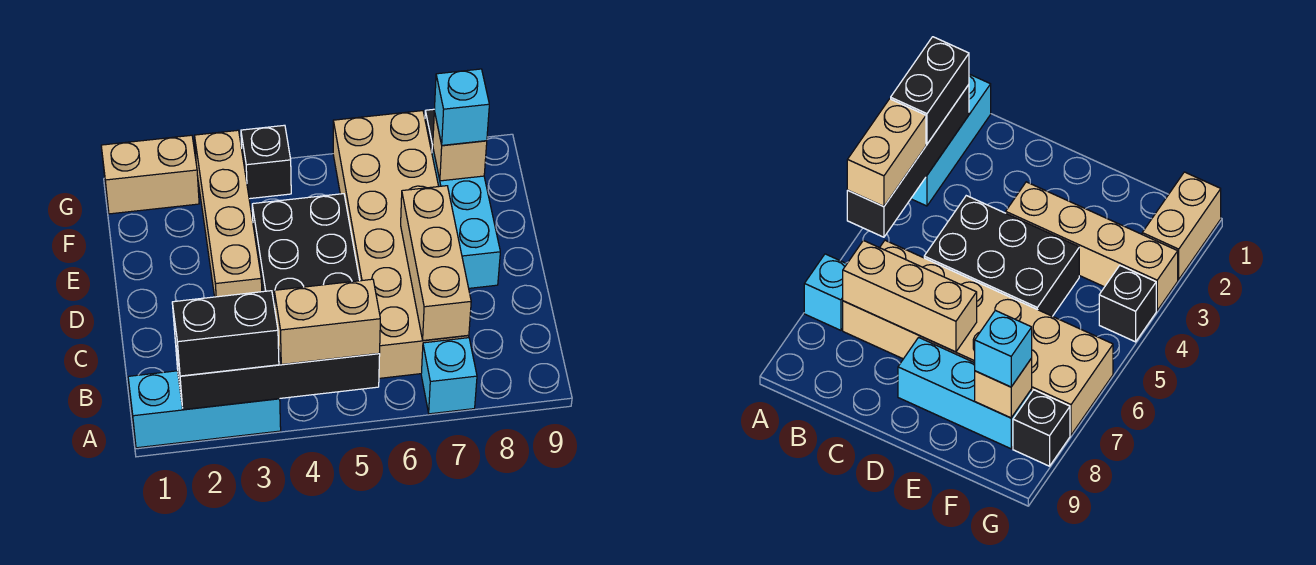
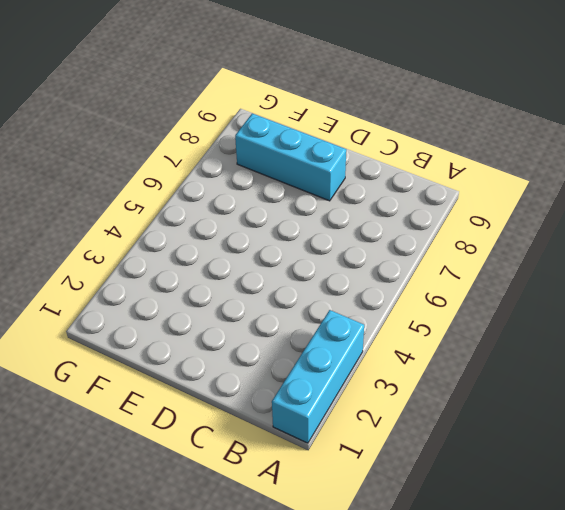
none -> cyan 1x1 brick [421,338,477,414]
none -> tan 2x6 brick [333,111,469,378]
none -> black 2x3 brick [252,194,360,307]

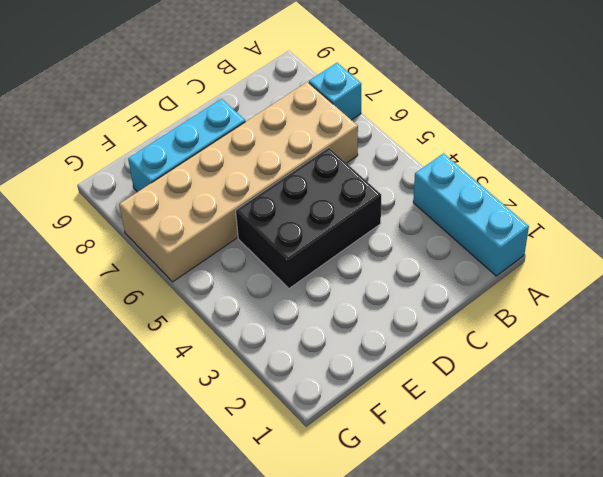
none -> tan 1x4 brick [195,130,262,297]
none -> tan 1x2 brick [101,135,199,214]
none -> black 1x1 brick [241,125,291,199]

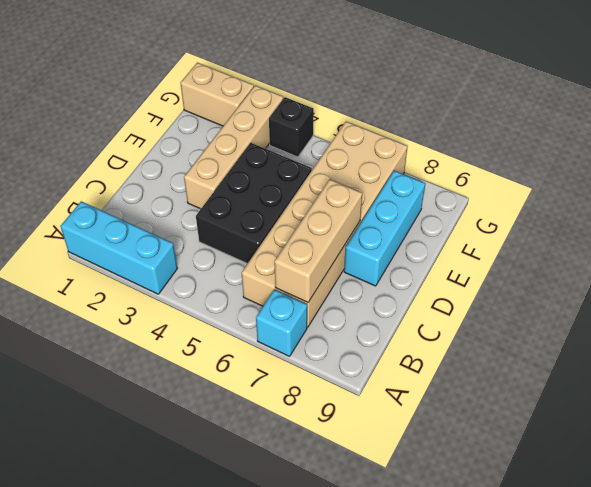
none -> black 1x1 brick [1013,390,1070,466]
none -> black 1x4 brick [175,341,380,410]
none -> tan 1x1 brick [433,111,487,181]

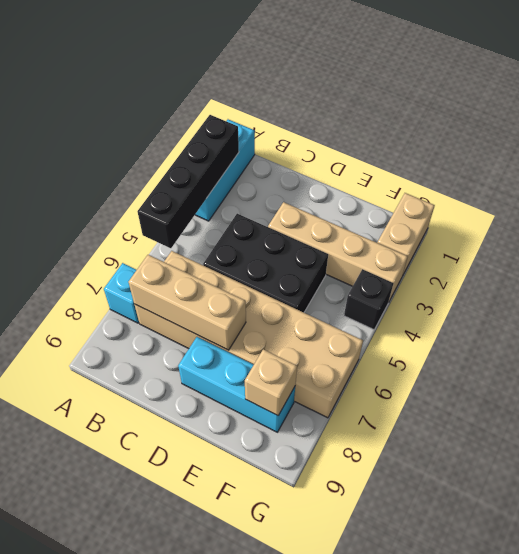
none -> black 1x1 brick [1013,390,1070,466]
none -> black 1x2 brick [172,291,279,376]
none -> tan 1x2 brick [274,279,380,364]

